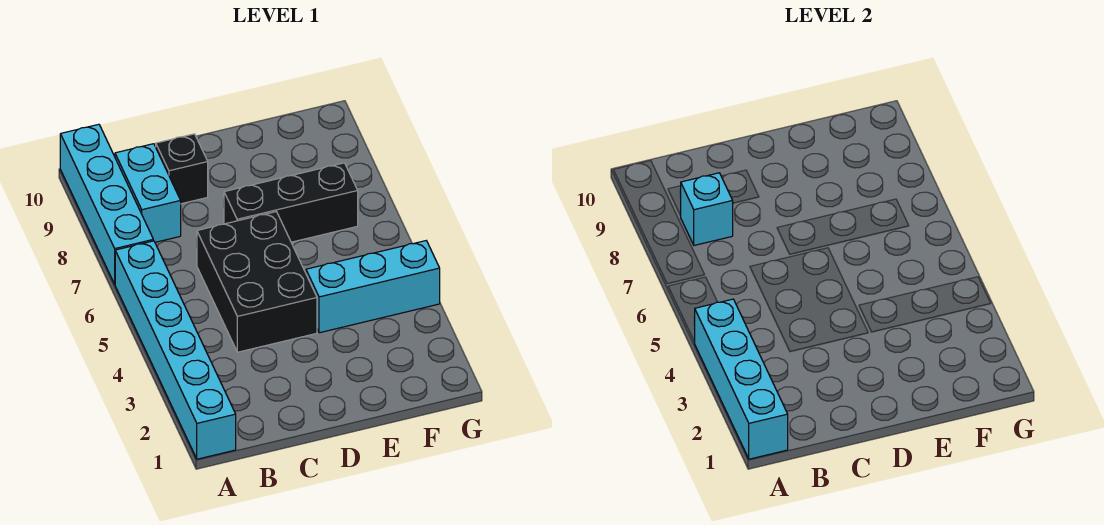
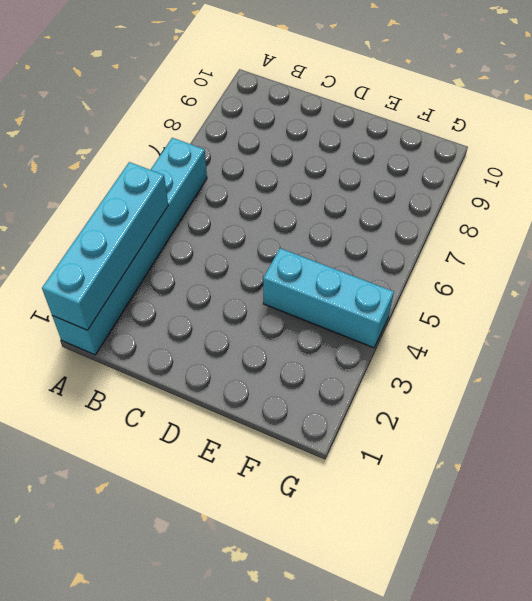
none -> cyan 1x4 brick [60,124,153,284]
none -> cyan 1x2 brick [115,144,181,242]

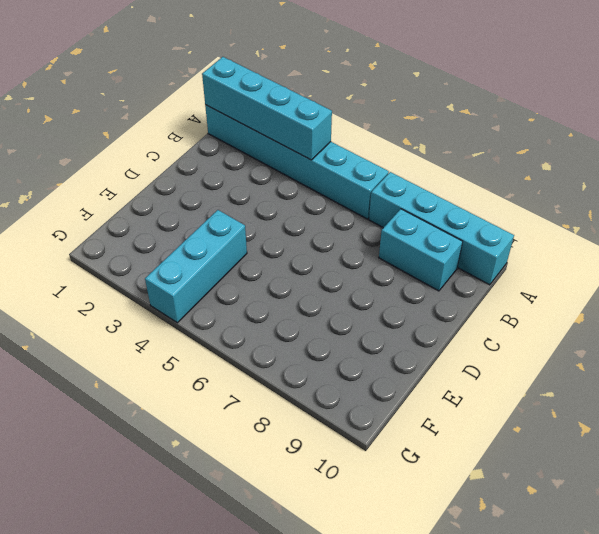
none -> black 2x3 brick [197,212,317,352]
none -> black 1x1 brick [156,134,208,204]

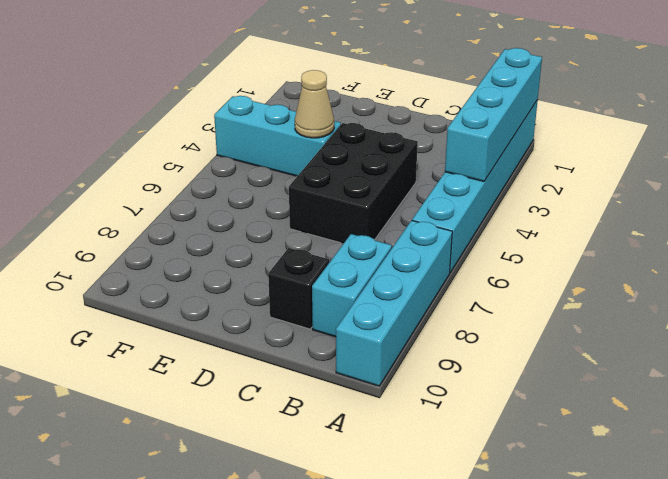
tan 1x1 cone [295,70,334,138] -> none
none -> black 1x3 brick [224,163,358,242]
none -> cyan 1x1 brick [680,173,733,245]

